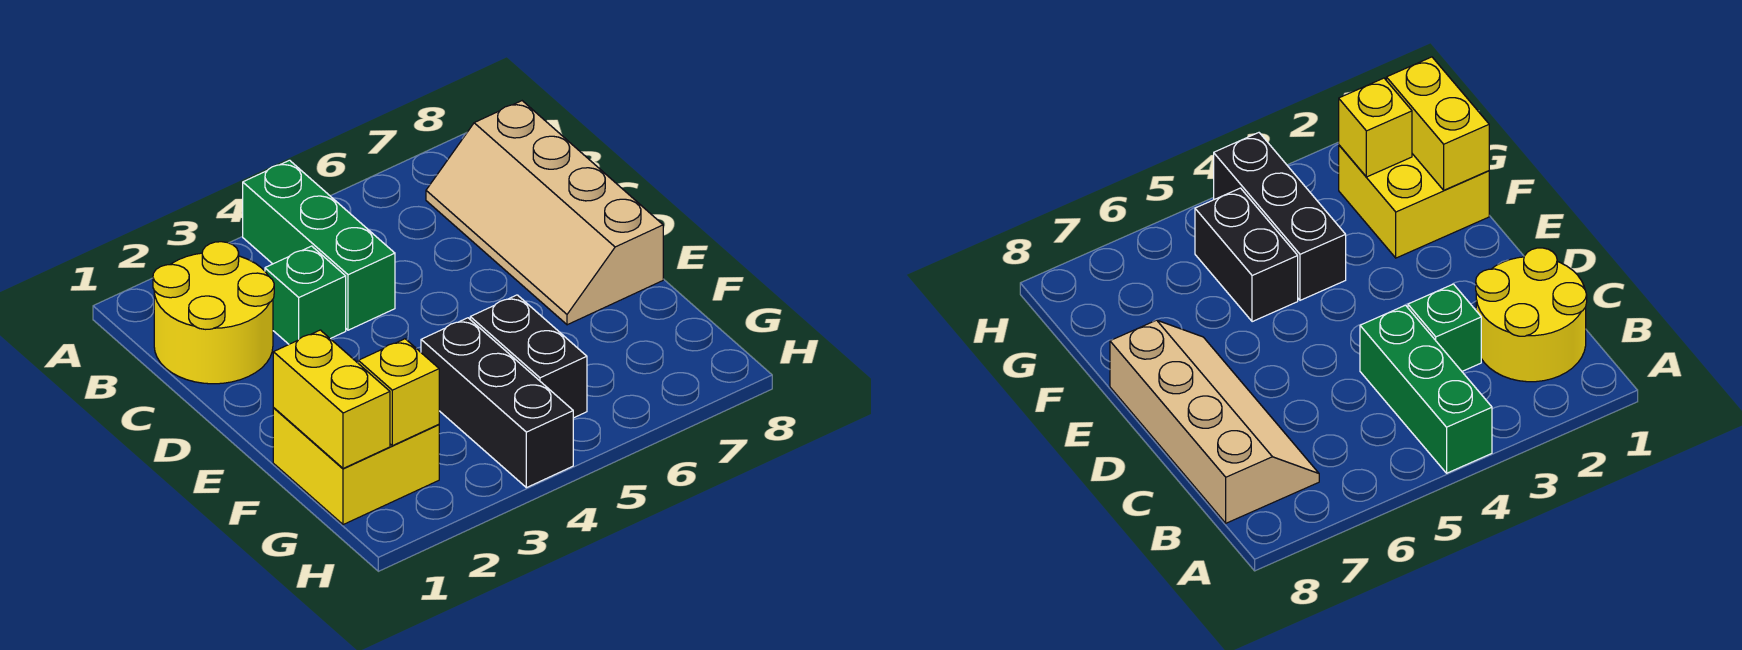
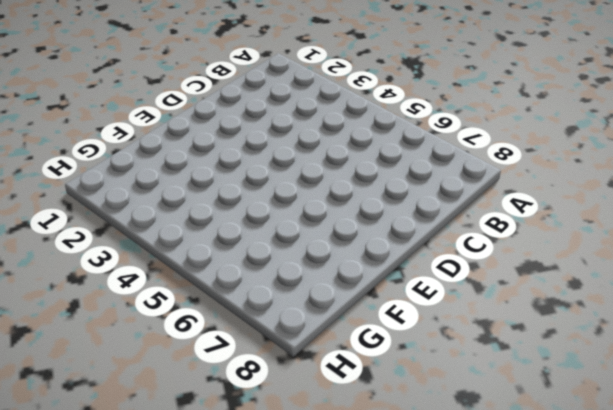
none -> green 1x3 brick [243,160,395,330]
none -> yellow 2x2 round brick [153,242,274,384]

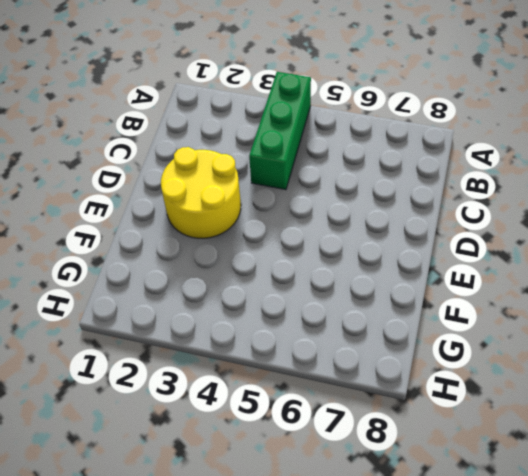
yellow 2x2 round brick [161,147,241,238] -> yellow 2x2 round brick moved to [153,242,274,384]
none -> tan 2x4 slope [426,101,663,325]
none -> green 1x1 brick [265,246,346,344]

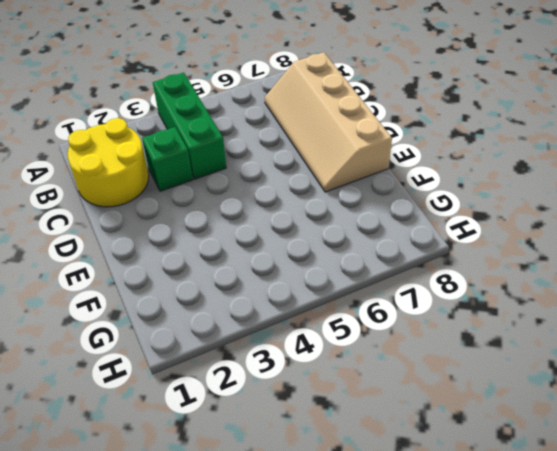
none -> yellow 2x2 brick [273,408,439,525]
none -> black 1x3 brick [421,318,573,488]

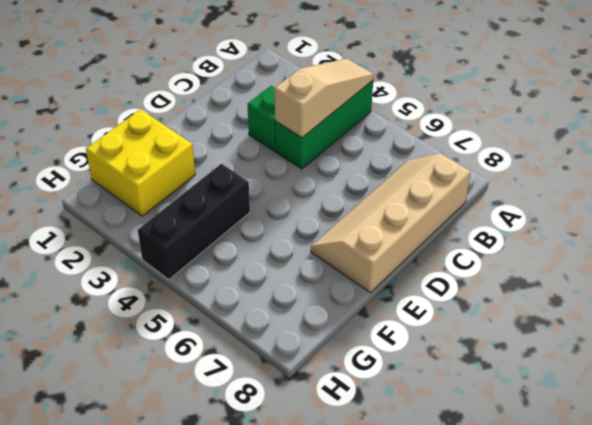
tan 1x3 slope [274,58,374,138] -> none
none -> yellow 2x2 round brick [153,242,274,384]
none -> black 1x2 brick [470,295,587,418]

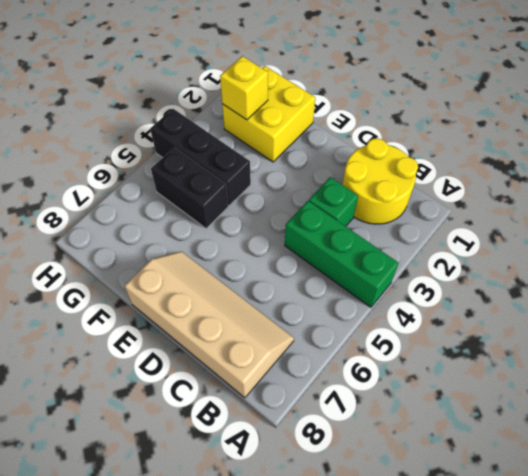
none -> yellow 1x2 brick [273,330,390,468]

